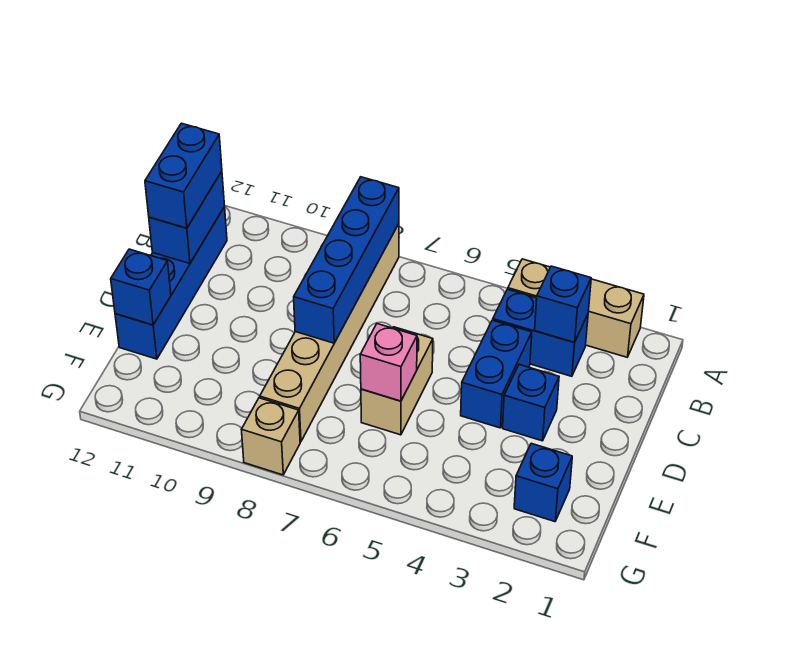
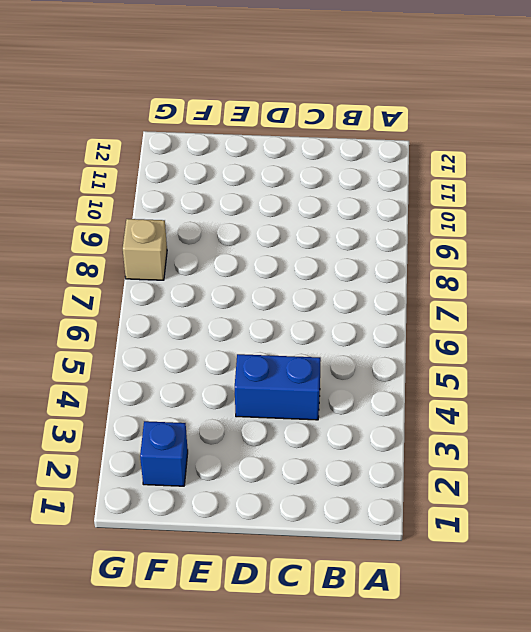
none -> tan 1x3 brick [508,259,644,357]
none -> tan 1x6 brick [260,224,399,442]
none -> blue 1x2 brick [493,289,588,376]

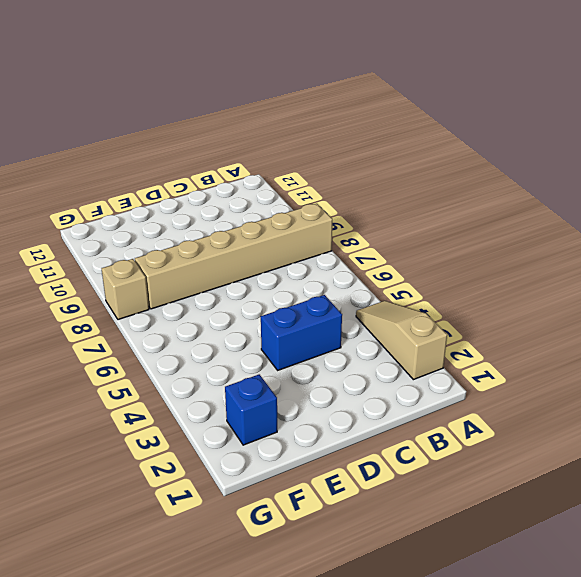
tan 1x3 slope [356,301,447,380] -> tan 1x3 brick [508,259,644,357]
none -> blue 1x2 brick [493,289,588,376]
none -> blue 1x4 brick [115,207,227,359]
none -> blue 1x1 brick [503,365,559,441]

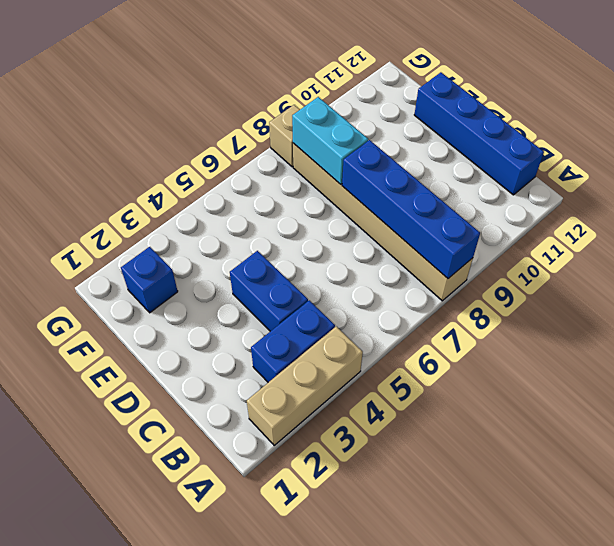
cyan 1x2 brick [292,97,368,184] -> none
none -> blue 1x1 brick [503,365,559,441]
none -> tan 1x2 brick [361,327,433,435]
none -> blue 1x1 brick [535,266,591,342]

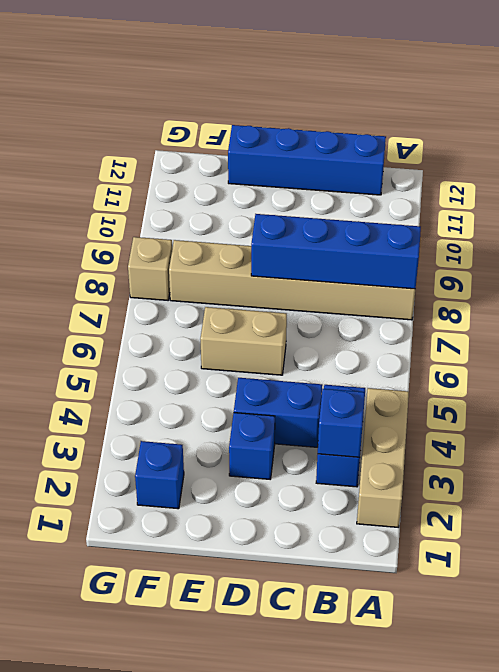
none -> blue 1x2 brick [149,171,225,264]
none -> pink 1x1 brick [360,324,417,401]
none -> blue 1x1 brick [111,249,171,325]

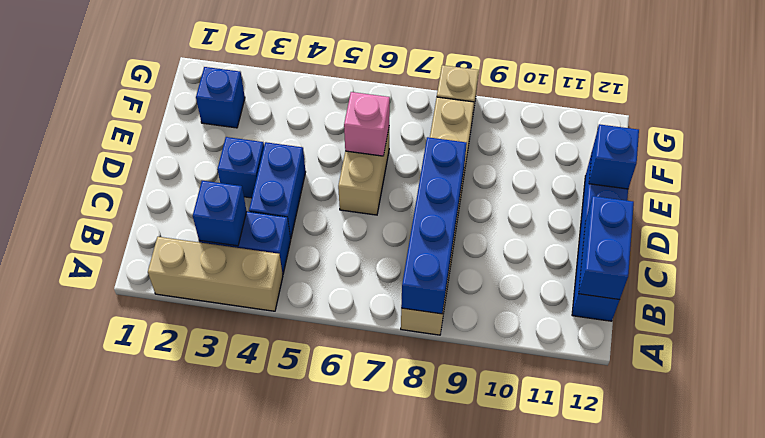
none -> blue 1x2 brick [145,123,222,228]

